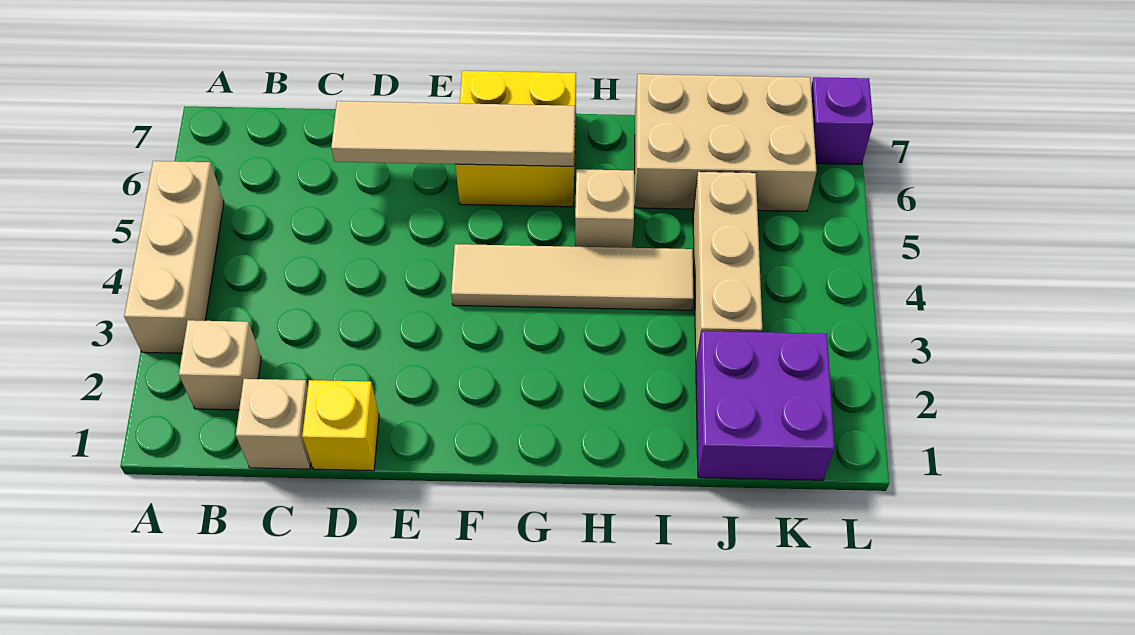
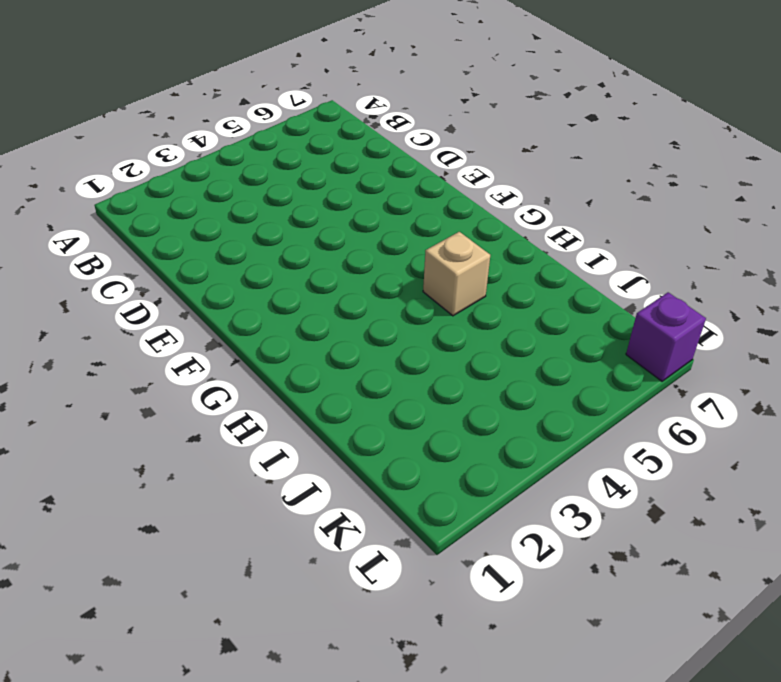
none -> tan 1x3 brick [124,161,224,353]
none -> tan 1x1 brick [179,320,261,410]
none -> tan 1x1 brick [236,379,311,469]

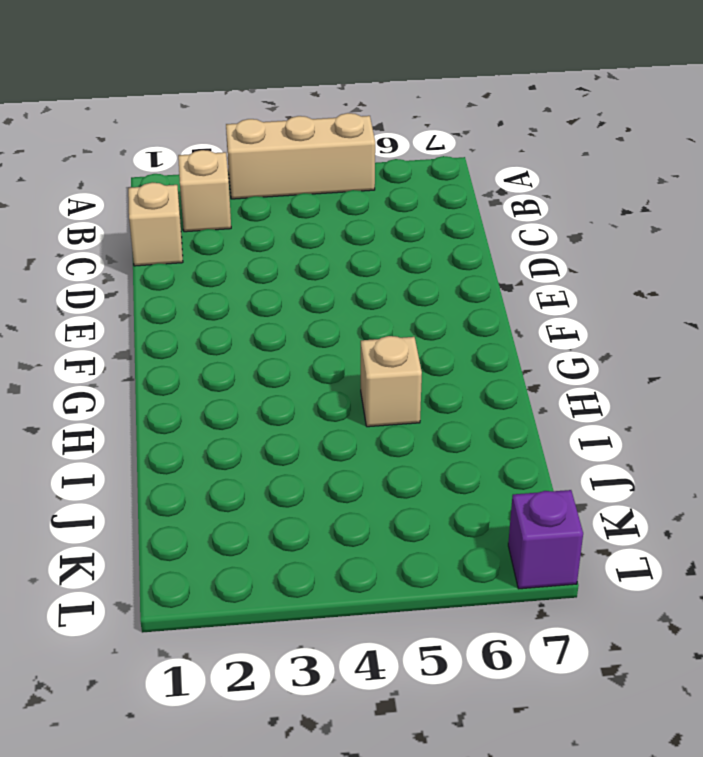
none -> yellow 1x1 brick [302,380,379,471]
none -> tan 1x4 tile [451,244,694,310]
none -> yellow 2x2 brick [455,71,576,207]

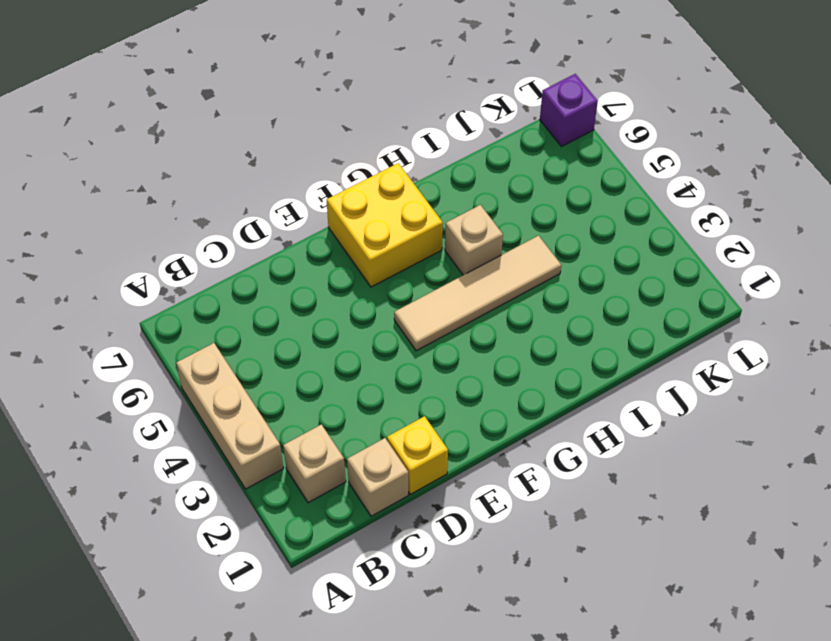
none -> tan 2x3 brick [635,74,817,211]
none -> purple 2x2 brick [696,331,835,480]
none -> tan 1x3 brick [693,172,762,362]

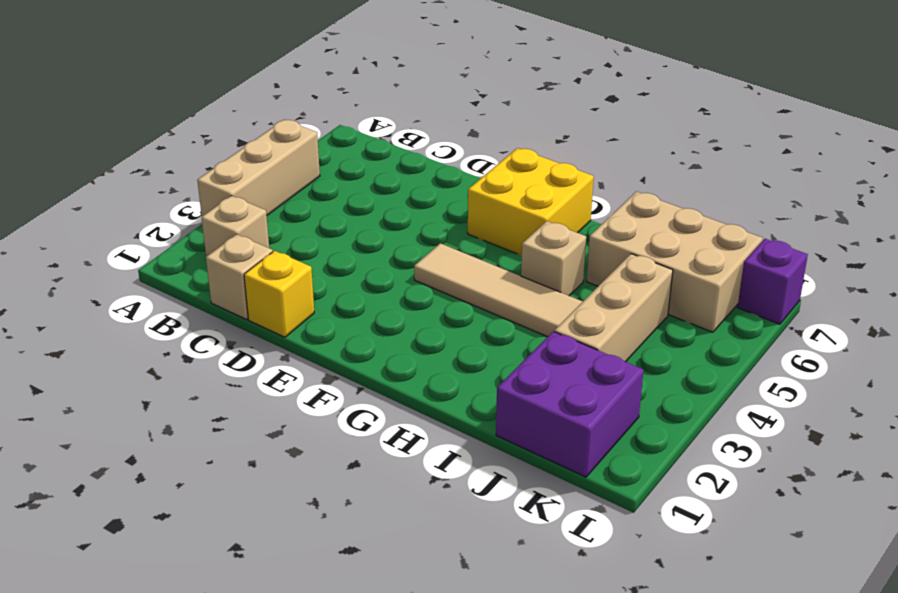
none -> tan 1x4 tile [331,101,575,166]

